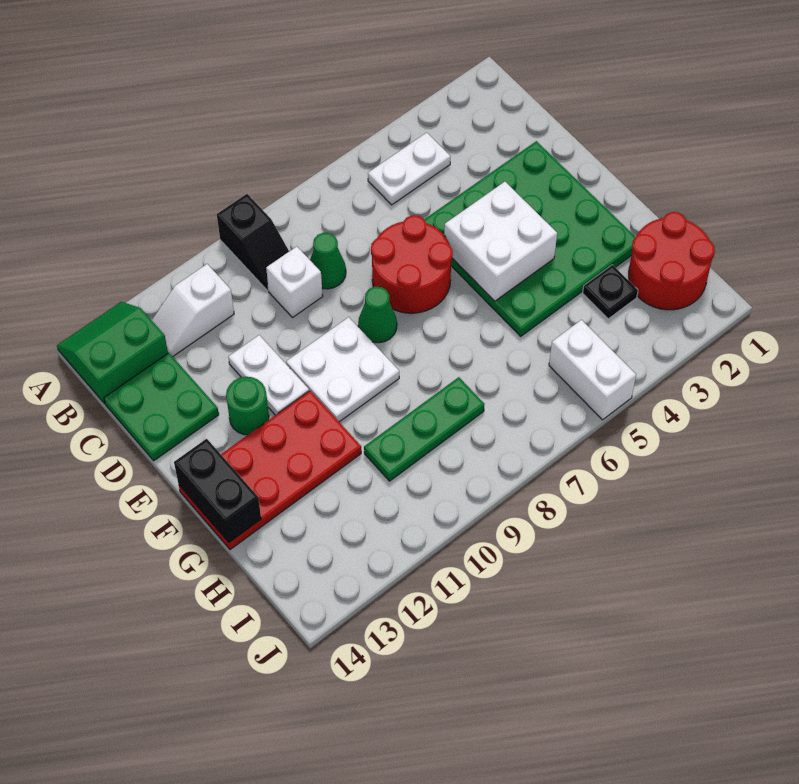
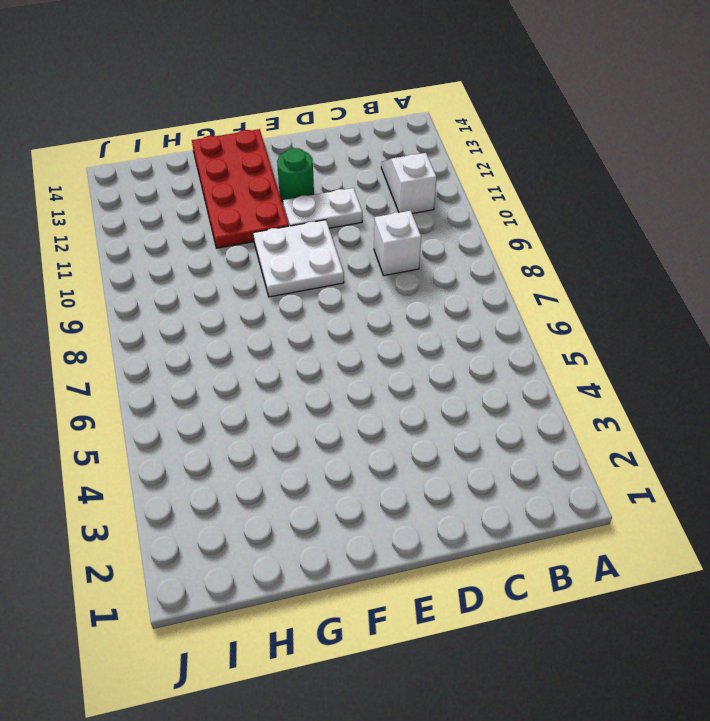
none -> black 1x2 slope [217,194,289,291]
none -> green 2x2 slope [57,302,168,404]
none -> white 1x2 plate [368,133,451,205]

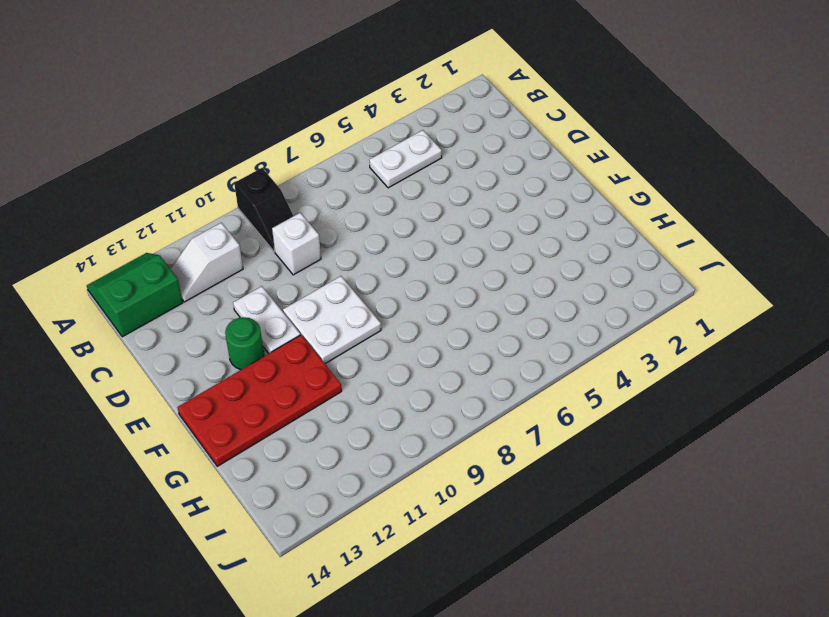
none -> green 1x1 cone [310,233,346,289]
none -> green 2x2 plate [104,353,219,461]
none -> green 4x4 plate [424,141,635,336]

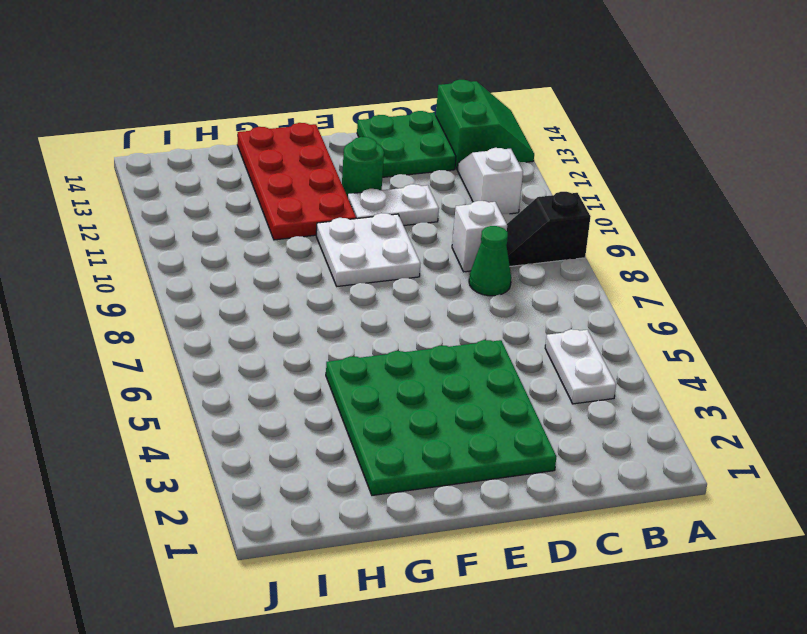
none -> red 2x2 round brick [371,215,453,313]
none -> green 1x1 cone [358,287,397,343]
none -> red 2x2 round brick [629,212,715,310]

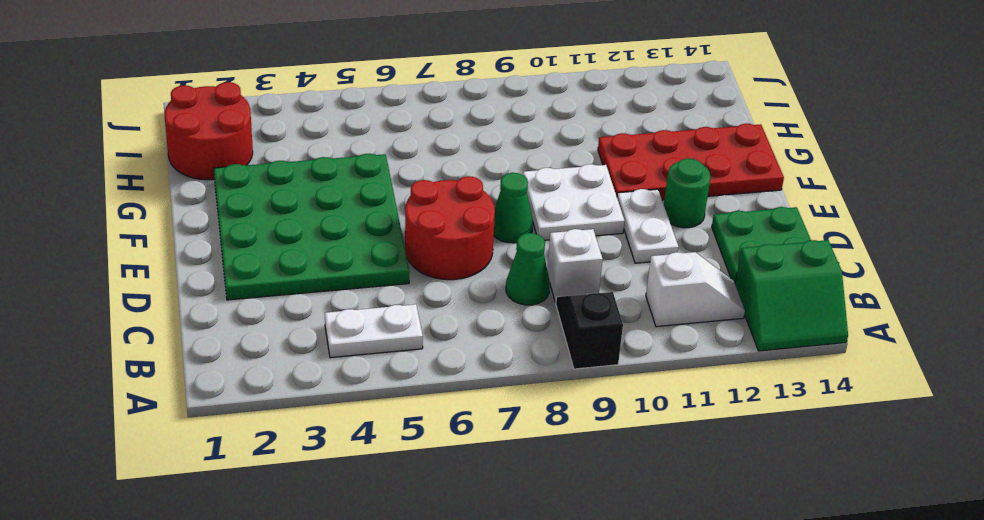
none -> black 1x1 plate [583,265,638,319]
none -> green 1x3 plate [364,377,484,481]
none -> white 1x2 brick [549,320,636,420]

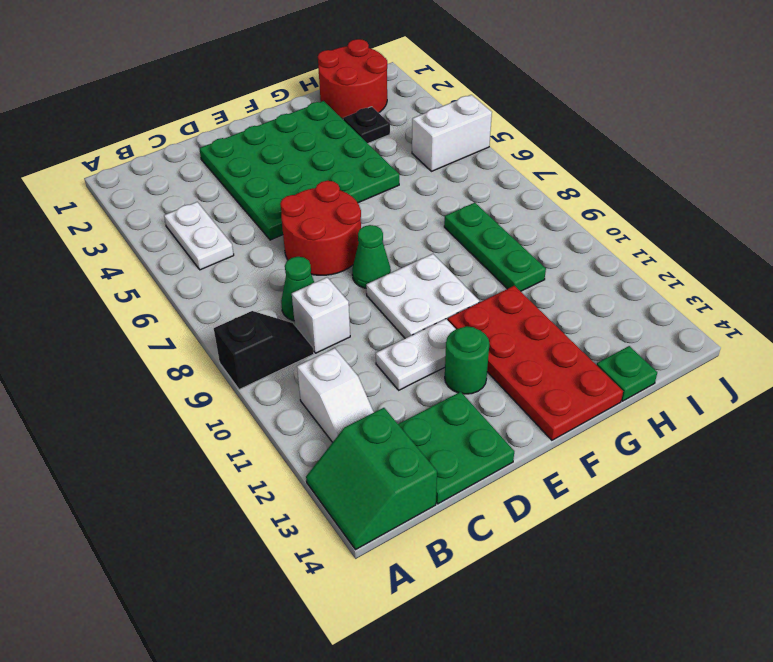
green 1x1 plate [597,346,657,401] -> none
none -> white 2x2 brick [444,182,557,301]
none -> black 1x2 brick [174,439,261,542]

